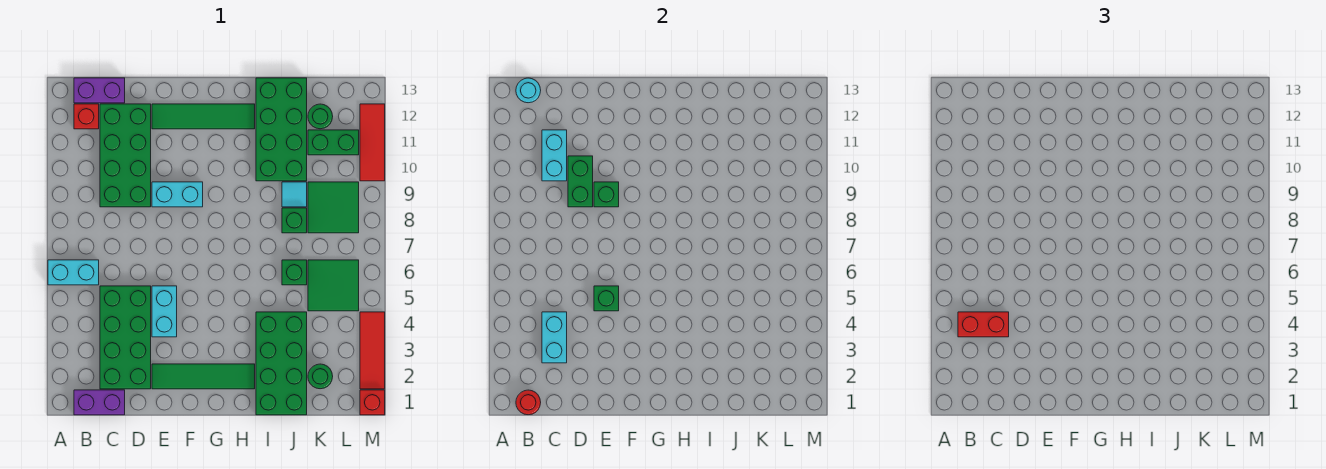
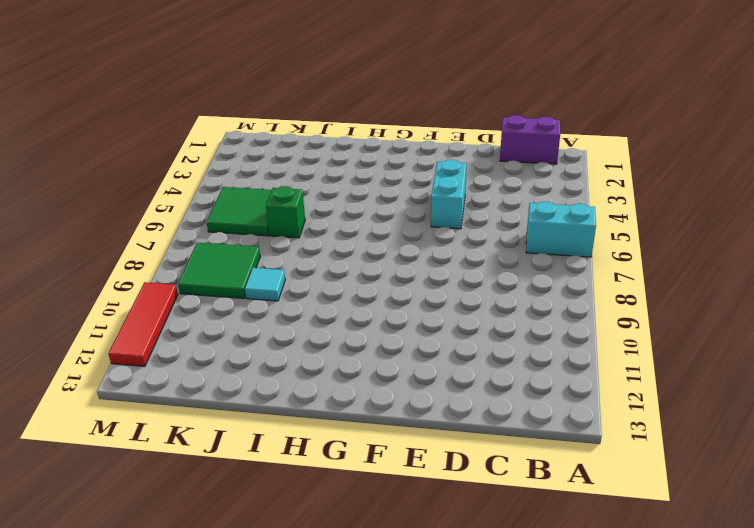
none -> red 1x1 brick [74,104,99,129]
none -> purple 1x2 brick [74,78,125,103]
none -> green 2x4 brick [100,286,151,389]
none -> green 2x4 brick [100,104,151,207]

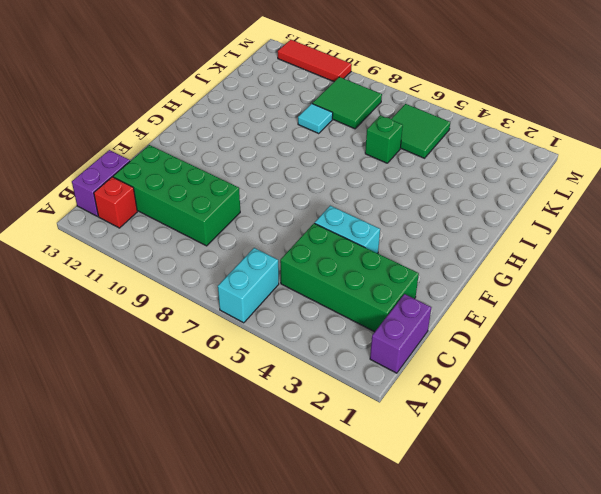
none -> green 1x4 tile [152,364,255,389]
none -> cyan 1x2 brick [152,182,203,207]
none -> green 1x4 tile [152,104,255,129]
none -> green 2x4 brick [256,312,307,415]

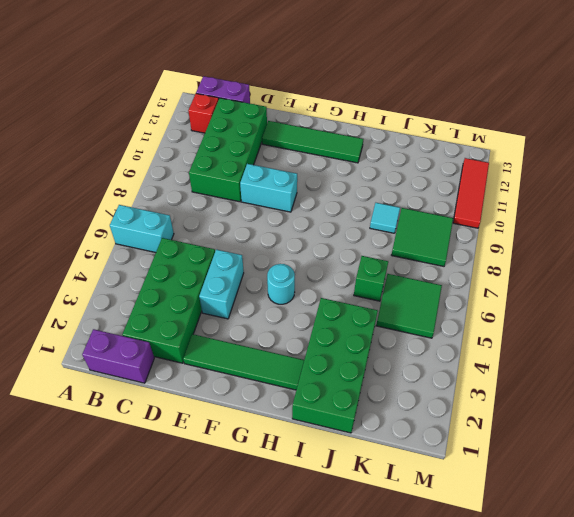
cyan 1x1 round brick [267,264,295,304] -> cyan 1x1 round brick moved to [516,78,541,103]
none -> green 2x4 brick [256,78,307,181]
none -> green 1x1 brick [282,208,307,233]
none -> green 1x1 round brick [308,364,333,389]
none -> green 1x2 brick [308,130,359,155]

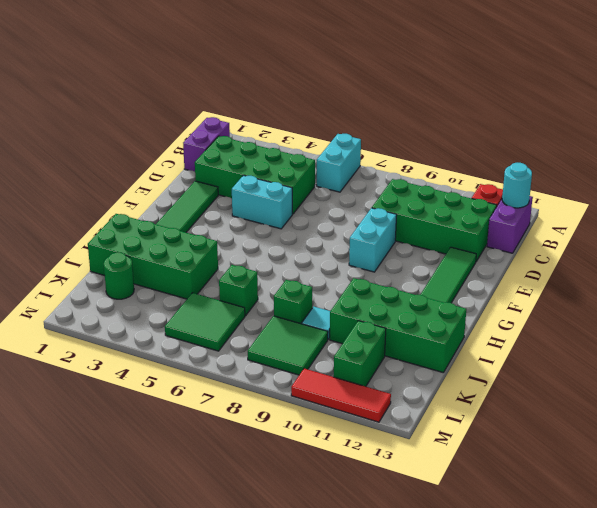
none -> green 1x1 round brick [308,104,333,129]
none -> red 1x1 brick [360,390,385,415]
none -> red 1x3 tile [360,312,385,389]
none -> red 1x1 round brick [516,390,541,415]

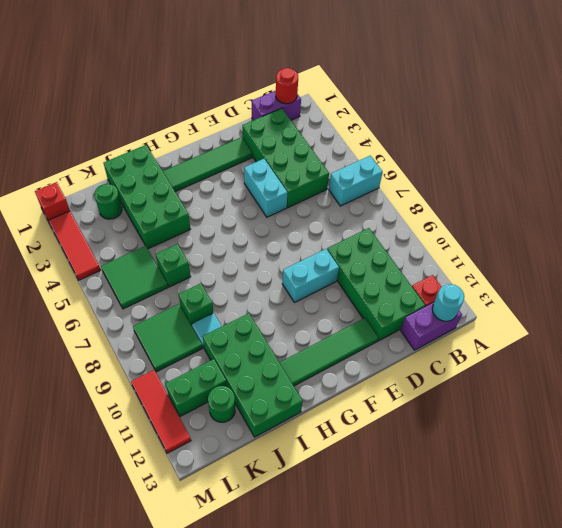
none -> cyan 1x2 brick [542,312,567,363]
none -> cyan 1x2 brick [542,130,567,181]
none -> green 1x2 brick [568,156,593,207]
none -> green 1x1 brick [594,286,619,311]

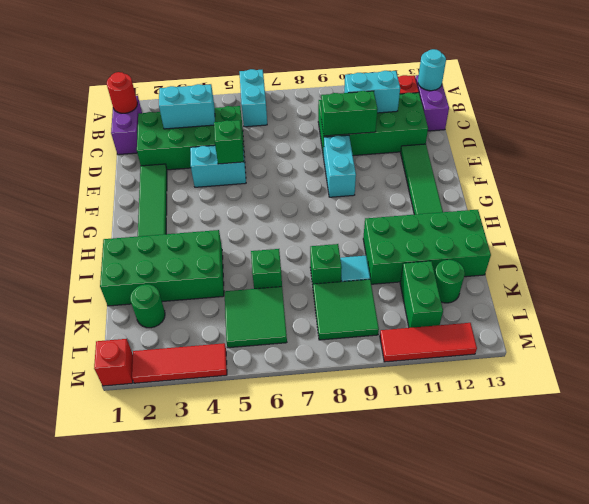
none -> green 1x1 brick [594,182,619,207]
none -> red 1x2 brick [958,312,1009,337]

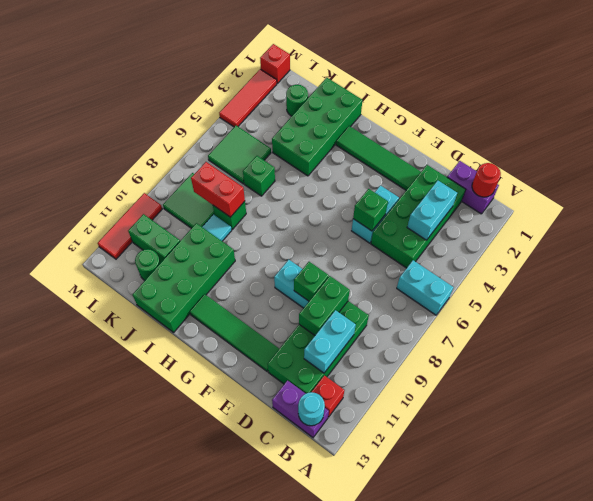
red 1x2 brick [191,162,245,217] -> red 1x2 brick moved to [958,312,1009,337]

